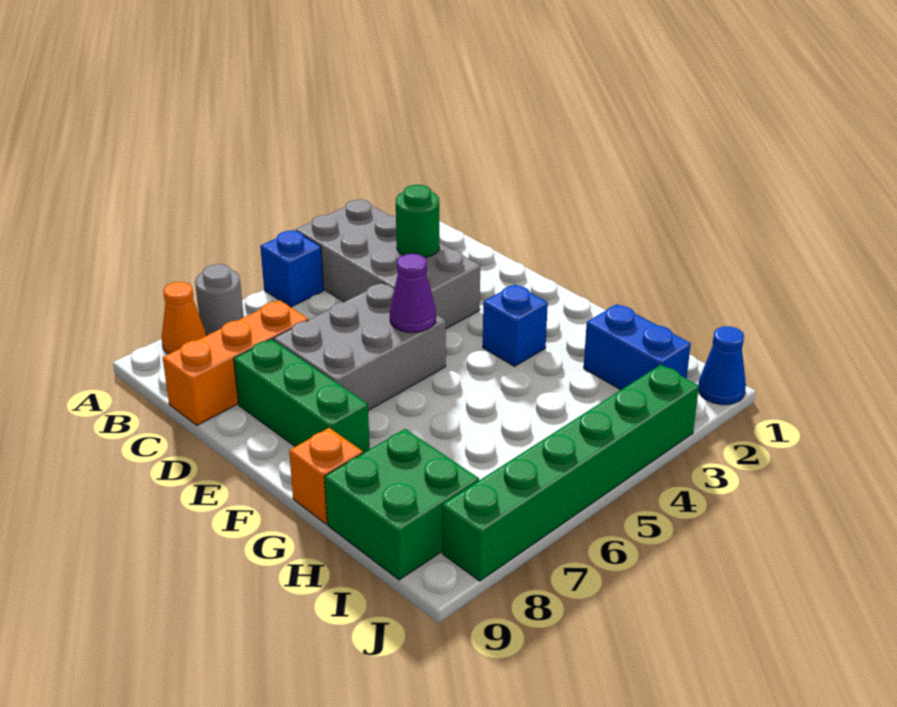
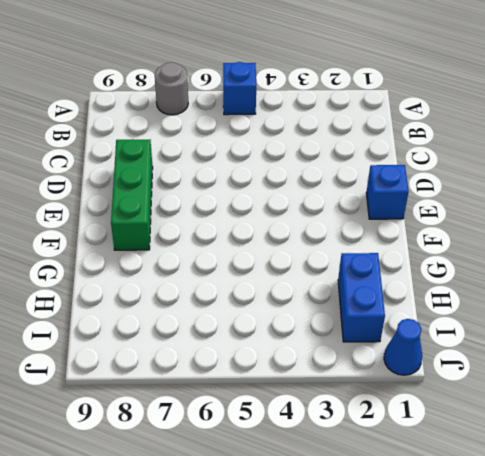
blue 1x1 brick [366,165,409,219] -> blue 1x1 brick moved to [483,285,548,366]
none -> grey 2x4 brick [296,200,480,329]
none -> orange 1x1 cone [161,282,206,354]
none -> orange 1x3 brick [163,300,308,425]

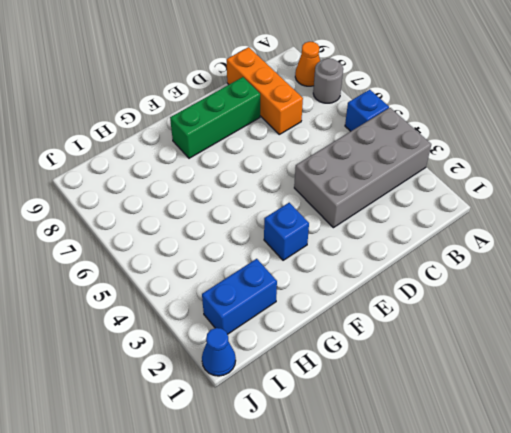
none -> grey 2x3 brick [273,283,446,411]
none -> orange 1x1 brick [289,428,363,524]
none -> green 2x2 brick [324,429,479,580]

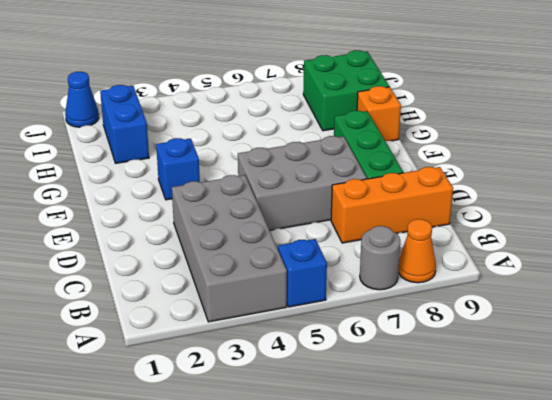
none -> green 1x6 brick [442,365,699,581]
none -> green 1x1 round brick [396,185,439,257]
none -> purple 1x1 cone [390,254,436,332]

